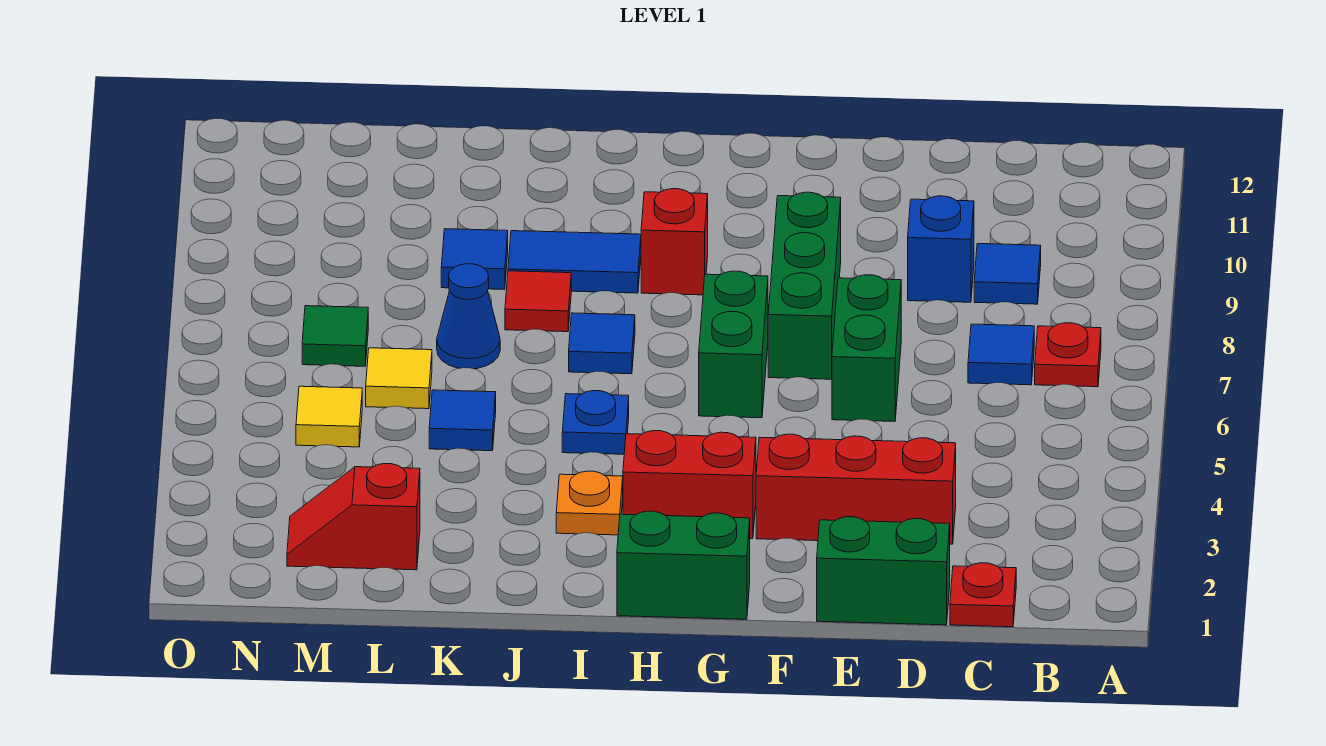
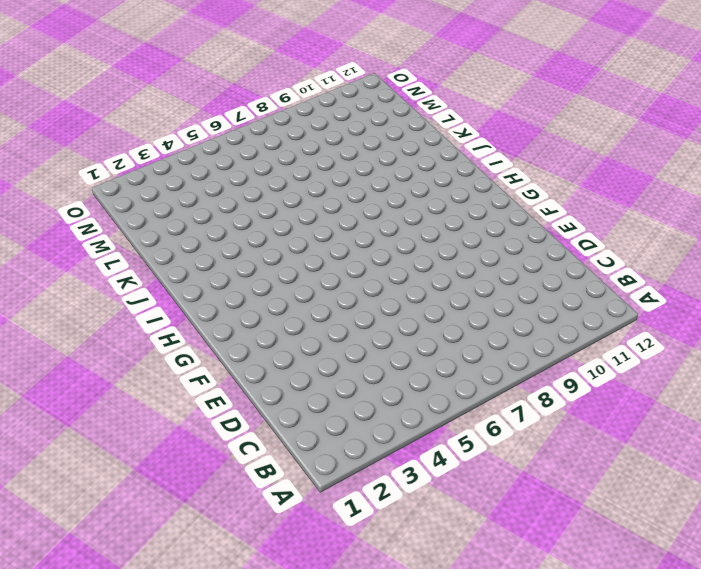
none -> red 1x1 plate [1035,323,1101,387]
none -> red 1x1 plate [950,563,1016,627]
none -> blue 1x1 tile [968,324,1034,385]

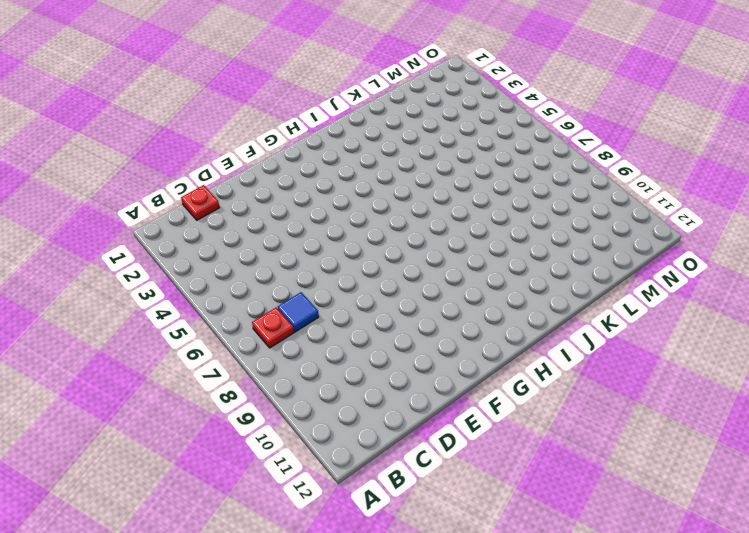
none -> blue 1x1 tile [974,244,1041,304]
none -> green 1x2 brick [817,517,950,625]
none -> red 1x3 brick [756,434,956,544]

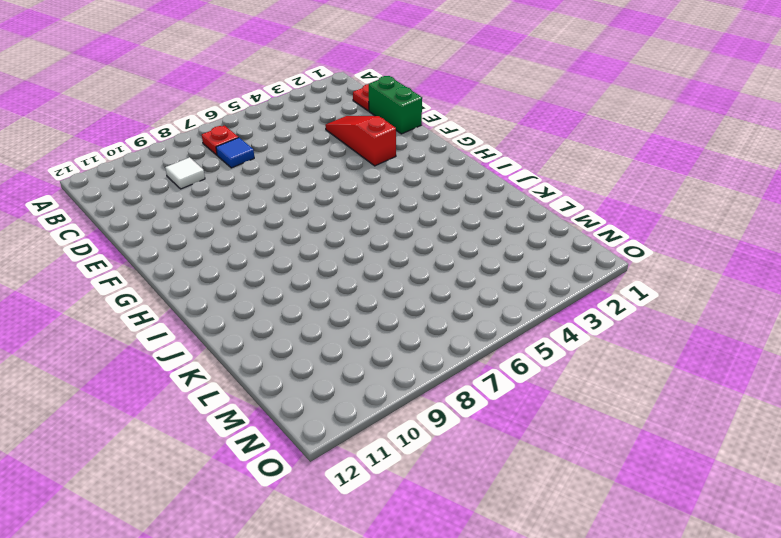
white 1x1 tile [165,157,205,189] -> blue 1x1 tile [974,244,1041,304]
red 1x3 slope [325,116,396,166] -> red 1x3 brick [756,434,956,544]
none -> blue 1x1 brick [908,196,974,302]
none -> green 1x2 brick [832,275,901,421]
none -> green 1x3 brick [768,192,841,379]

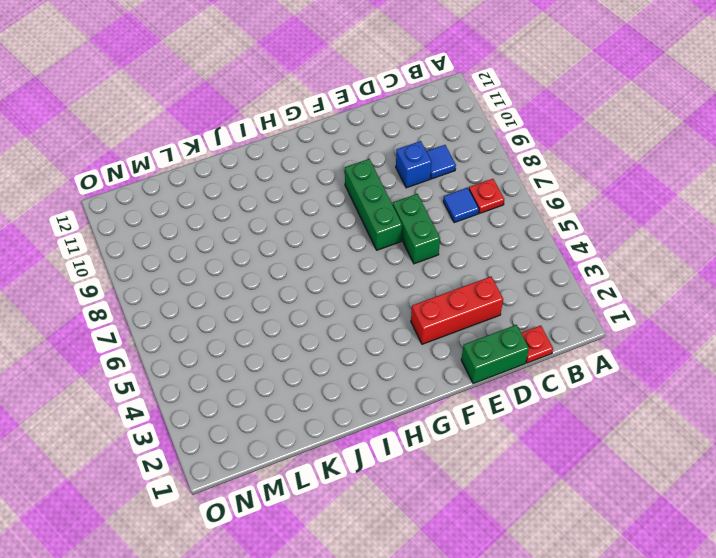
none -> green 1x2 brick [617,511,750,619]
none -> red 1x2 brick [623,431,756,539]
none -> green 1x2 brick [699,271,768,418]

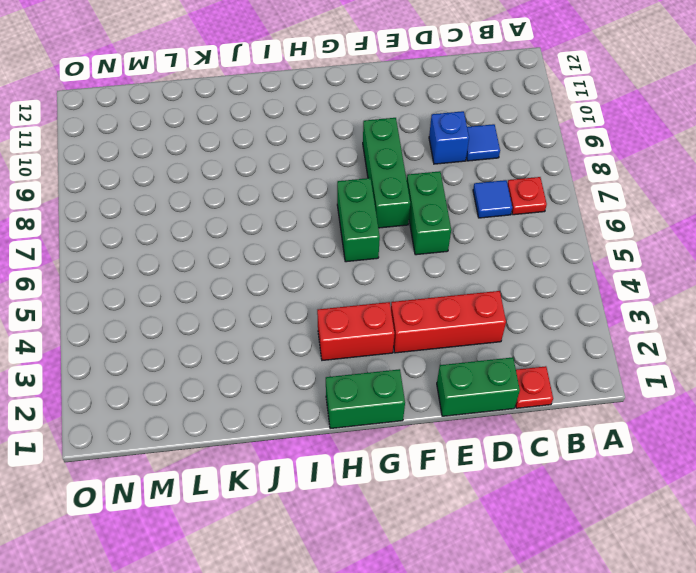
none -> red 1x1 brick [641,189,708,295]
none -> orange 1x1 plate [556,471,623,535]
none -> blue 1x1 plate [562,391,629,454]

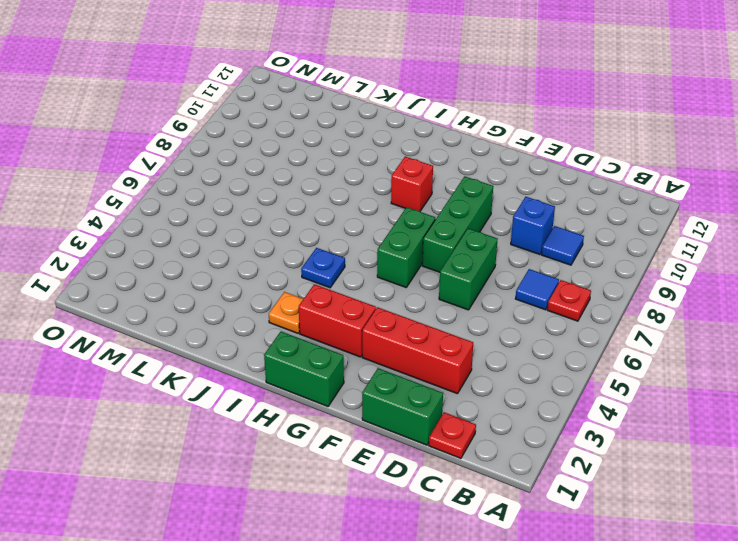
none -> blue 1x1 tile [569,313,635,374]
none -> blue 1x2 tile [508,231,641,293]
none -> red 1x1 tile [505,271,571,332]

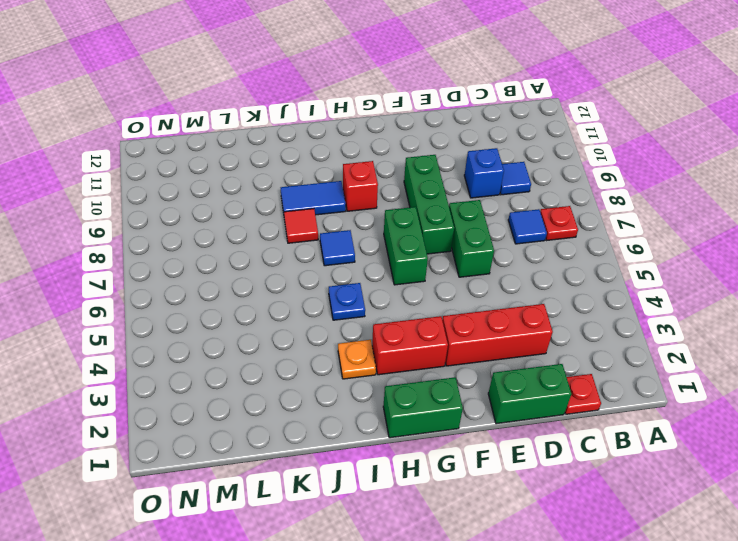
none -> blue 1x1 tile [429,390,496,451]
none -> blue 1x1 cone [437,264,500,369]
none -> blue 1x1 tile [441,229,508,289]

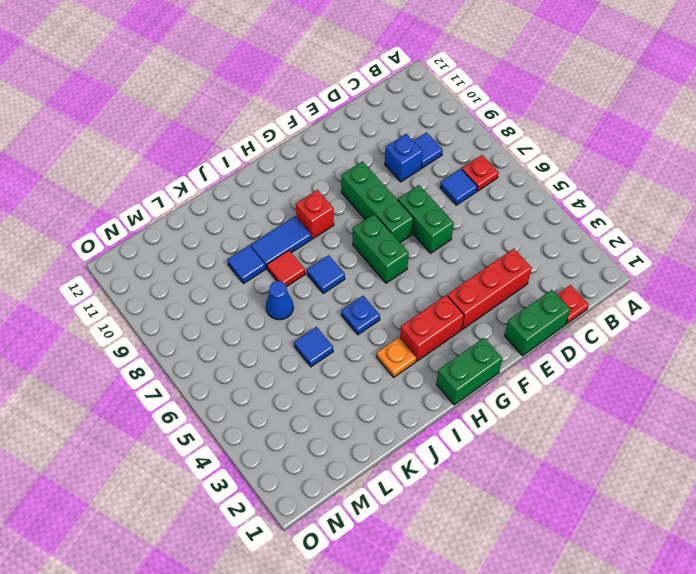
none -> red 1x2 slope [287,464,420,570]
none -> yellow 1x1 tile [366,348,432,409]
none -> yellow 1x1 tile [296,386,362,447]

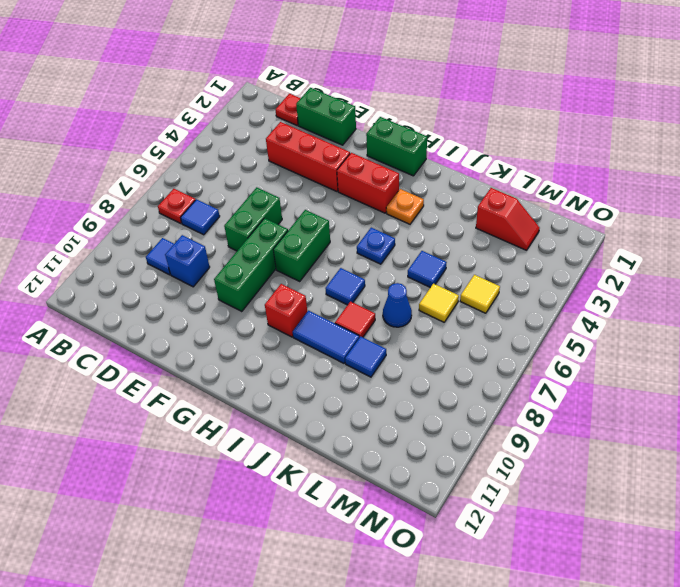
none -> green 1x1 tile [302,306,368,366]

